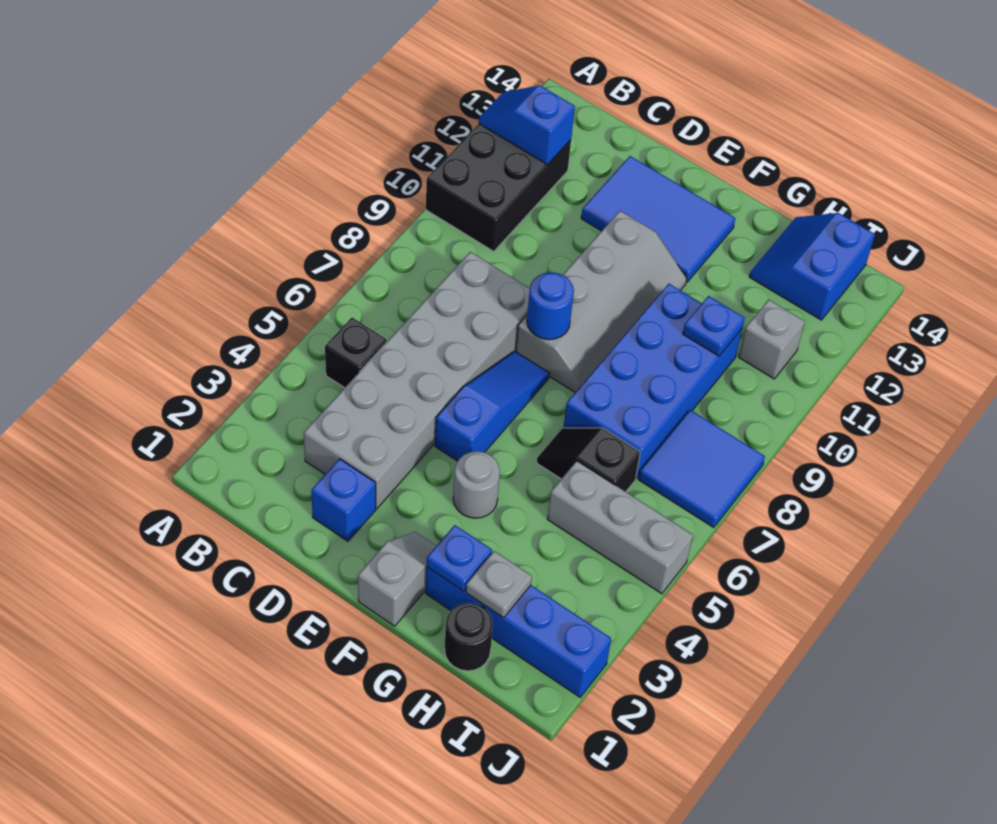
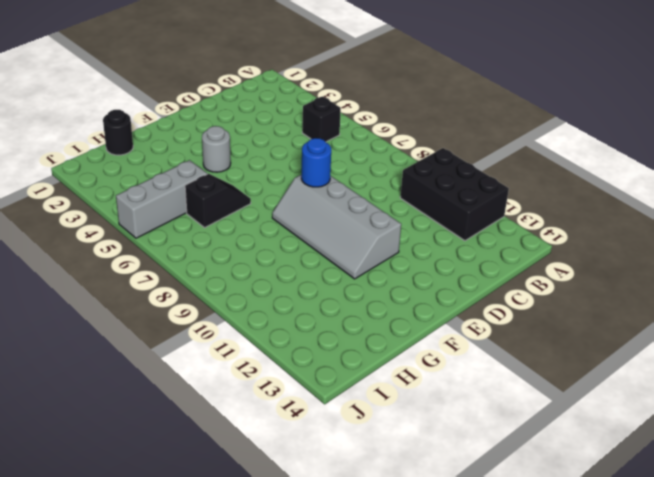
none -> grey 2x6 brick [304,252,530,509]
none -> blue 1x1 brick [311,459,376,541]
none -> blue 2x3 tile [581,156,735,282]

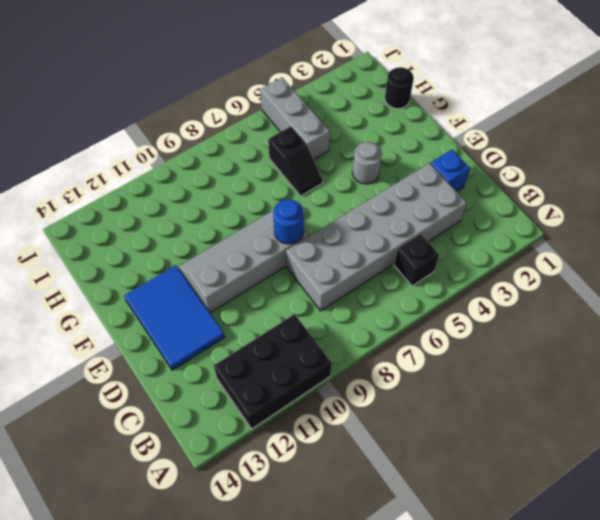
none -> blue 1x3 slope [435,351,550,461]
none -> grey 1x2 slope [358,532,436,626]
none -> blue 1x4 brick [426,567,611,697]

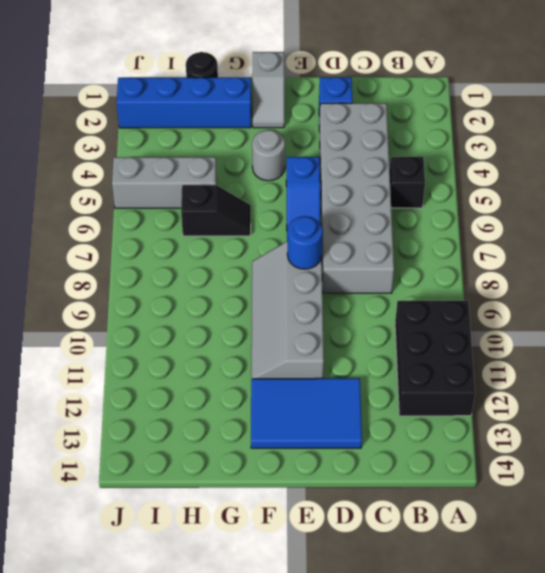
none -> blue 2x4 brick [563,284,742,478]
none -> blue 2x2 slope [749,213,875,320]
none -> blue 2x2 tile [639,410,765,528]

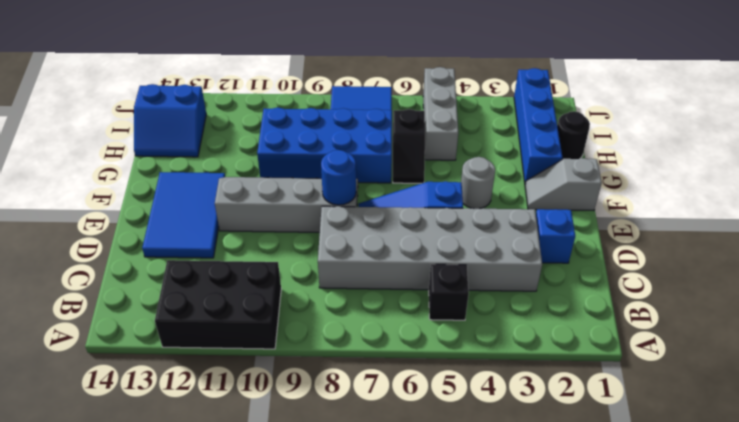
none -> grey 1x1 brick [739,300,805,379]
none -> blue 1x2 slope [479,85,575,165]
none -> blue 1x1 plate [427,525,492,591]

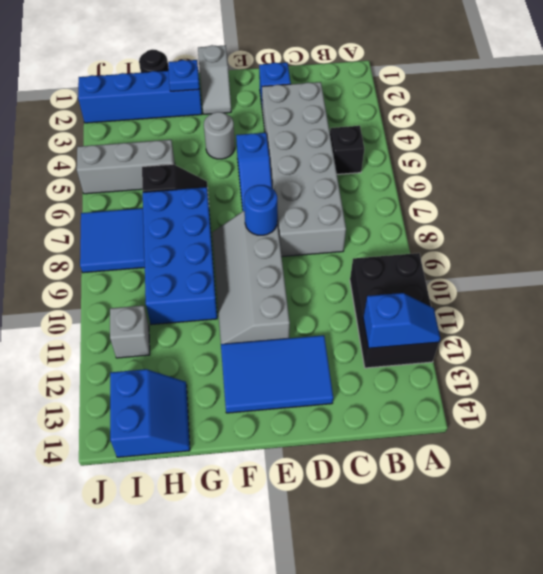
none -> grey 1x1 plate [466,551,532,618]
none -> blue 1x1 plate [683,296,745,356]

